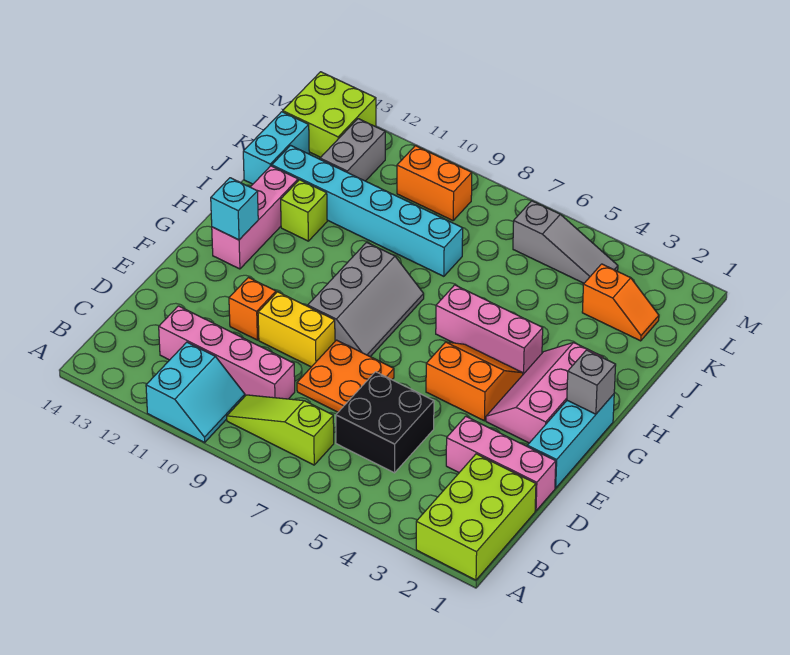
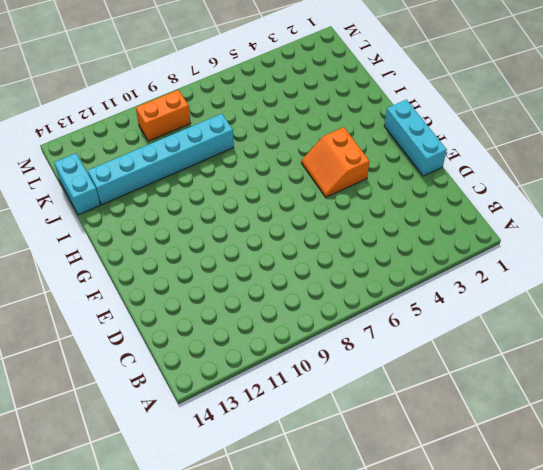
orange 2x2 slope [301,127,369,197] -> orange 2x2 slope turned to [426,342,523,421]
none -> lime 2x3 brick [416,454,536,580]
none -> cyan 2x2 slope [146,342,245,442]
none -> lime 1x3 slope [227,395,334,465]

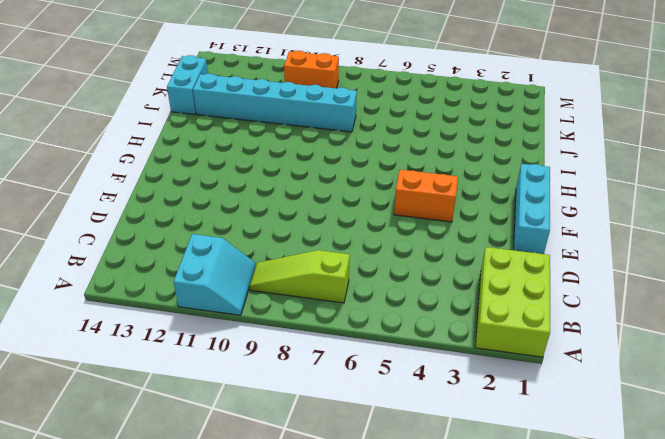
none -> black 2x2 brick [336,372,434,473]
none -> pink 1x4 brick [159,306,295,399]
none -> pink 1x3 brick [446,416,556,511]

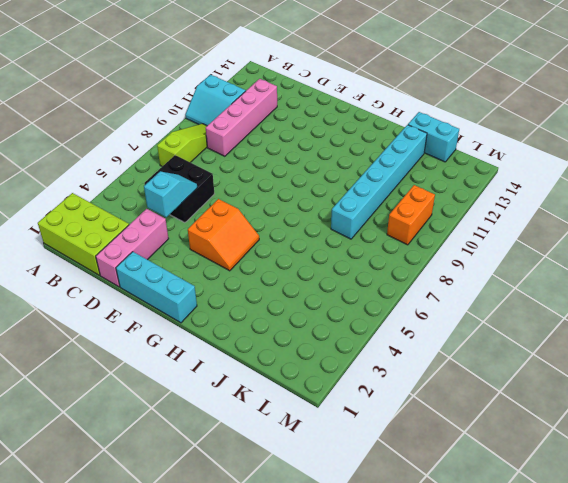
cyan 1x2 slope [144,171,197,217] -> none
none -> orange 2x2 plate [297,340,394,412]
none -> yellow 1x2 brick [258,292,335,367]
none -> orange 1x1 brick [229,278,276,340]

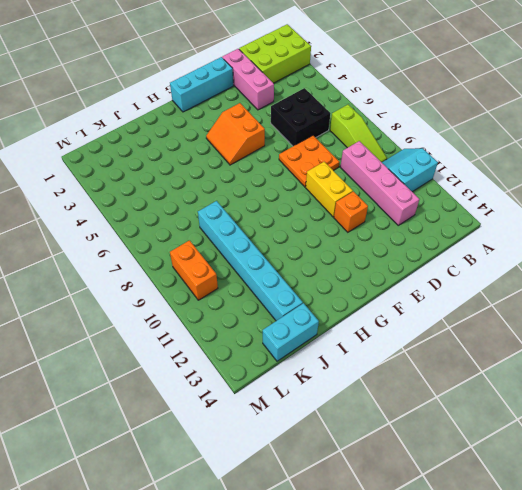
none -> pink 2x3 slope [486,343,603,443]
none -> grey 2x3 slope [308,242,424,357]
none -> pink 1x3 brick [212,166,298,269]

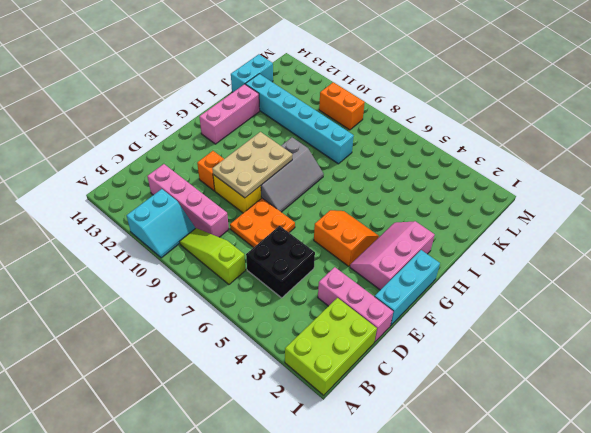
tan 2x3 plate [212,132,293,198] -> none
none -> pink 1x3 brick [436,285,543,374]
none -> lime 1x1 brick [281,180,327,241]
none -> orange 1x2 slope [582,264,659,341]

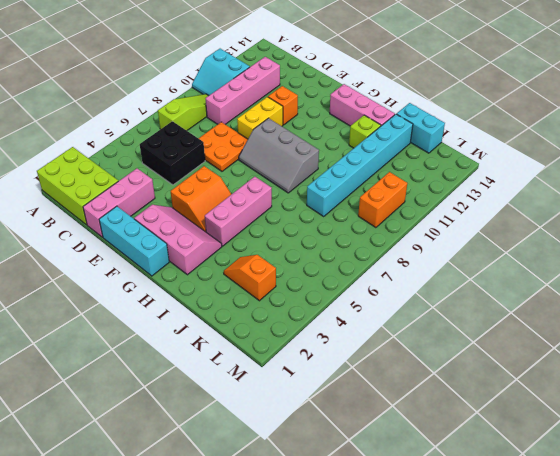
orange 1x2 slope [224,255,276,301] -> orange 1x2 slope turned to [582,264,659,341]
none -> grey 1x2 brick [320,119,385,181]
none -> grey 1x3 slope [513,201,618,283]
none -> lime 2x2 brick [283,72,376,157]

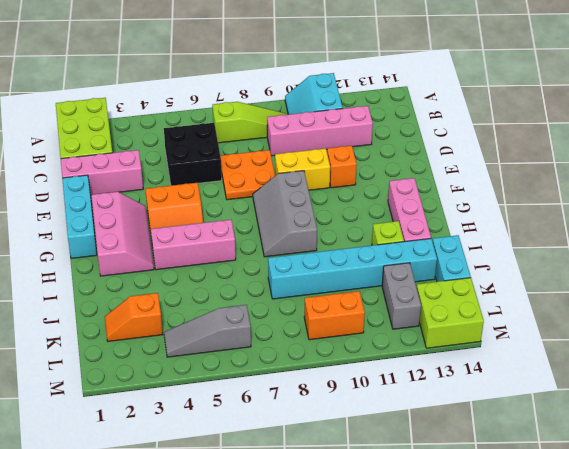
none -> grey 1x1 brick [567,350,616,414]
none -> cyan 1x1 brick [211,178,258,240]

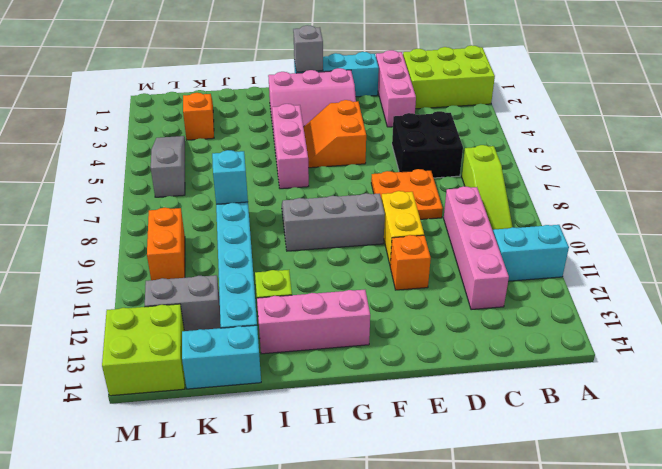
cyan 1x1 brick [212,150,248,204] -> cyan 1x1 brick moved to [211,178,258,240]

